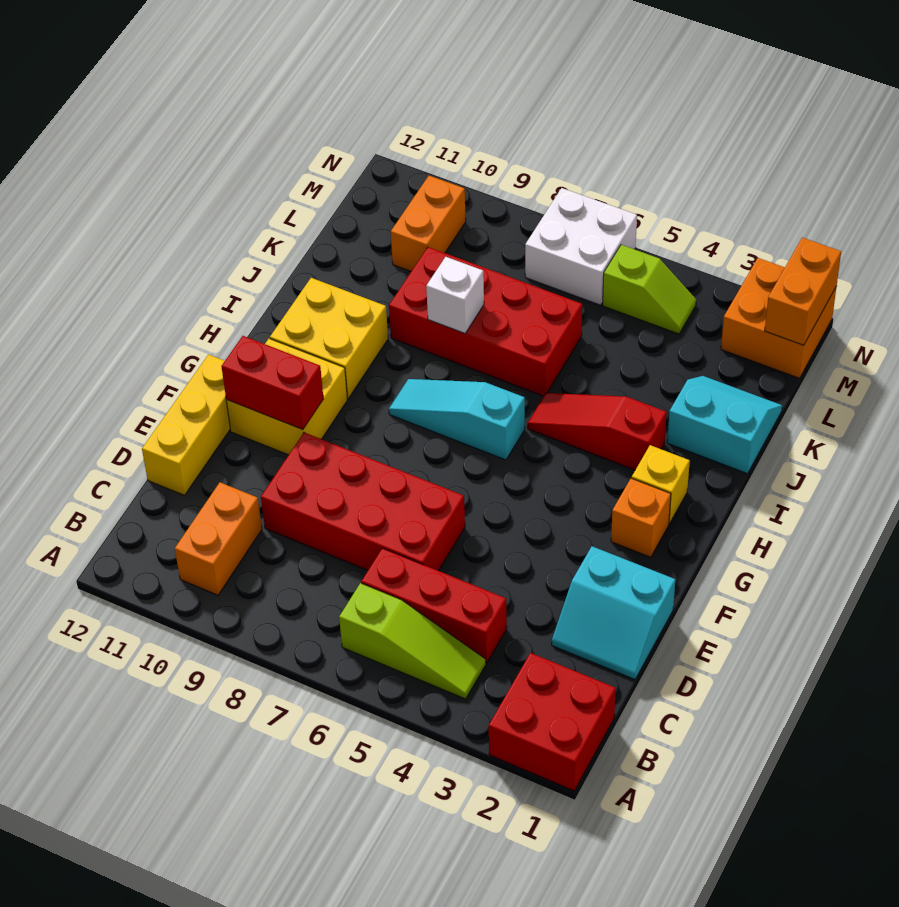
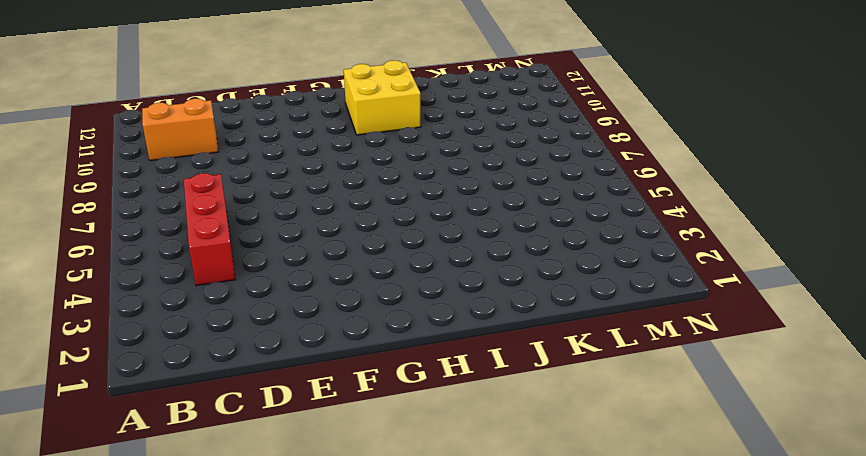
none -> red 2x2 brick [489,653,616,791]
none -> lime 1x3 slope [339,583,486,699]
none -> cyan 2x2 slope [552,546,675,679]

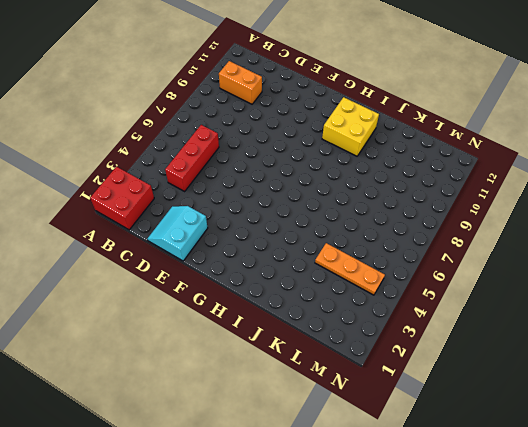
orange 1x3 plate [315,243,385,295] -> lime 1x2 slope [603,245,696,334]
none -> lime 1x3 slope [339,583,486,699]
none -> red 2x4 brick [261,432,465,571]
none -> yellow 1x3 brick [142,354,230,495]

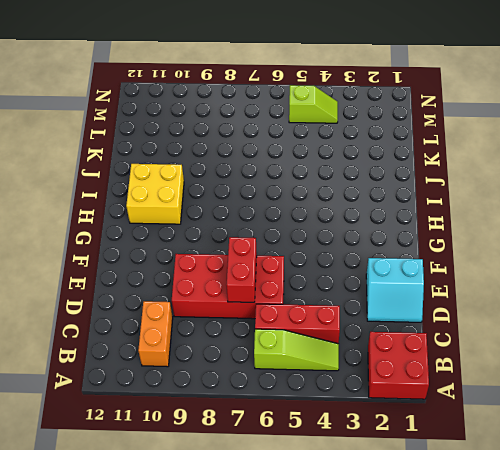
red 1x2 brick [227,237,257,302] -> red 1x2 brick turned to [221,336,323,430]
none -> yellow 1x3 brick [142,354,230,495]
none -> yellow 2x2 brick [226,339,347,455]
none -> orange 1x1 brick [611,478,671,557]

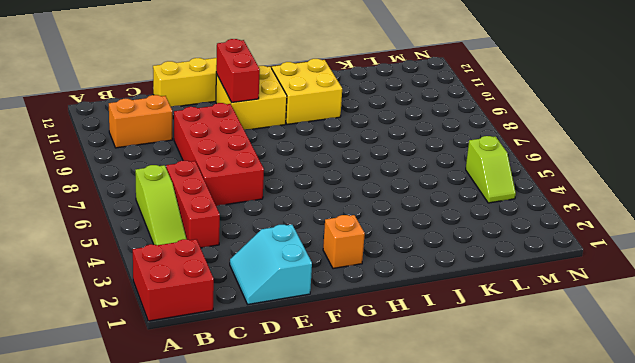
none -> yellow 1x1 brick [632,445,690,524]
none -> cyan 1x3 slope [389,379,525,460]
none -> red 1x3 slope [528,393,667,470]

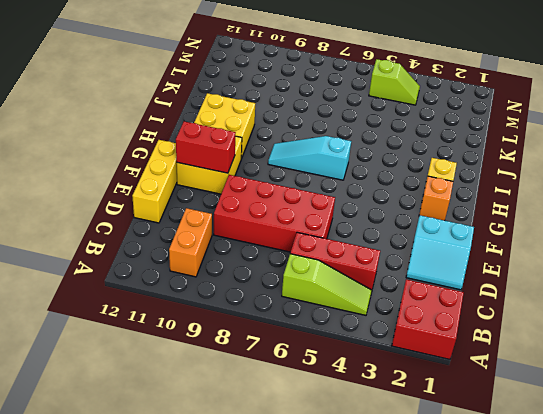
none -> red 1x3 slope [528,393,667,470]
none -> cyan 2x2 slope [667,376,782,474]
none -> red 2x4 brick [389,247,582,396]

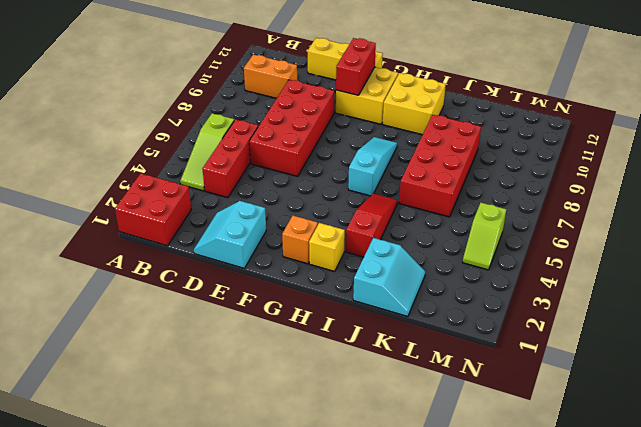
none -> orange 1x2 brick [391,176,466,271]
none -> orange 2x2 brick [721,258,837,378]
none -> white 2x2 brick [525,188,637,305]

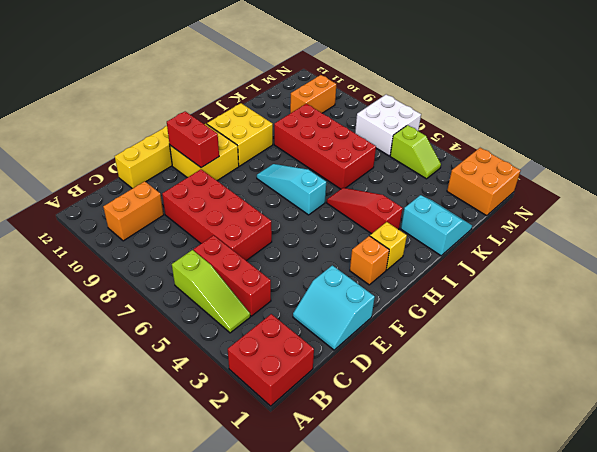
none -> white 1x1 brick [426,257,484,333]
none -> orange 1x2 brick [765,238,841,345]

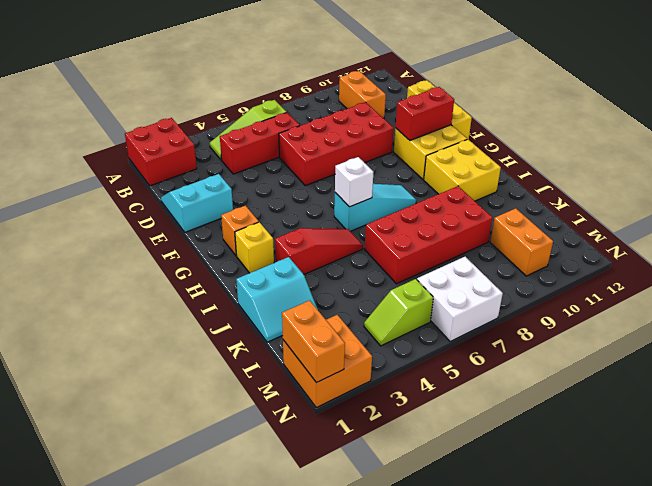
white 1x1 brick [335,157,373,207] -> white 1x1 brick moved to [426,257,484,333]

